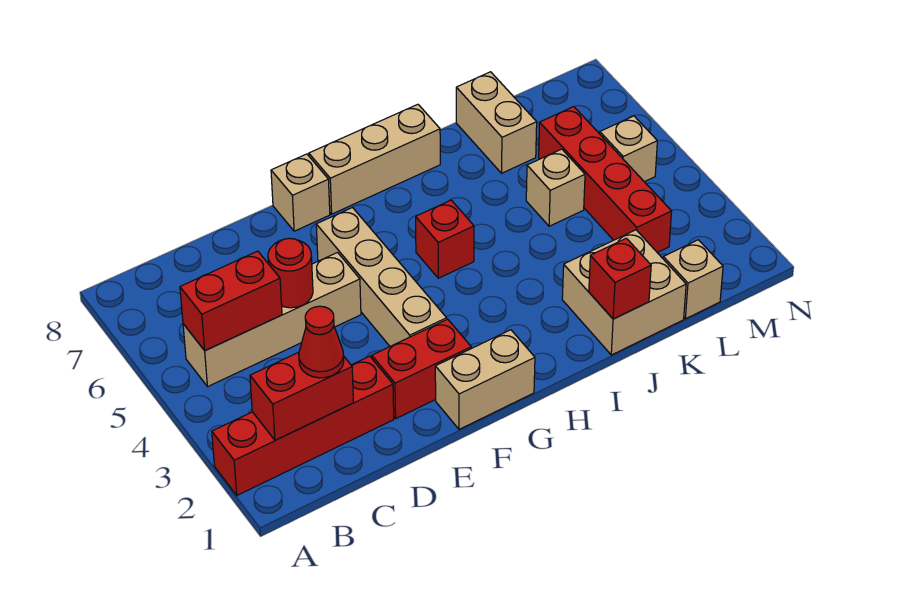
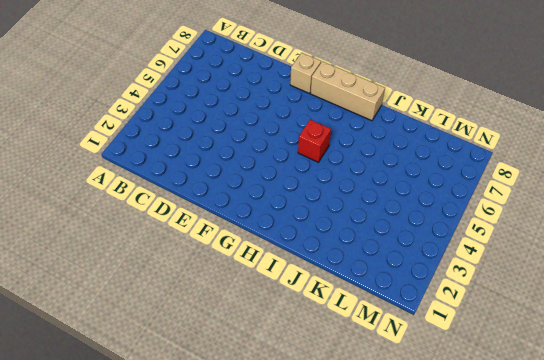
none -> red 1x4 brick [212,356,394,495]
none -> tan 1x4 brick [183,253,361,387]
none -> red 1x2 brick [372,319,471,418]

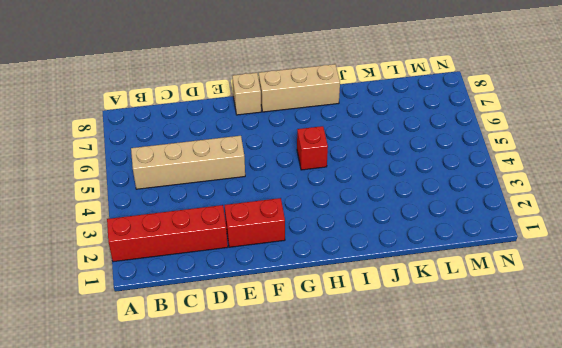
none -> tan 1x2 brick [435,330,535,429]
none -> tan 1x4 brick [316,207,447,346]
none -> tan 2x2 brick [562,230,686,355]

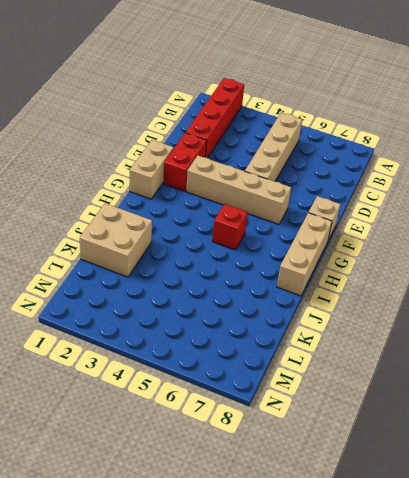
none -> tan 1x1 brick [526,149,585,226]
none -> tan 1x2 brick [456,72,537,173]
none -> tan 1x1 brick [663,240,723,319]

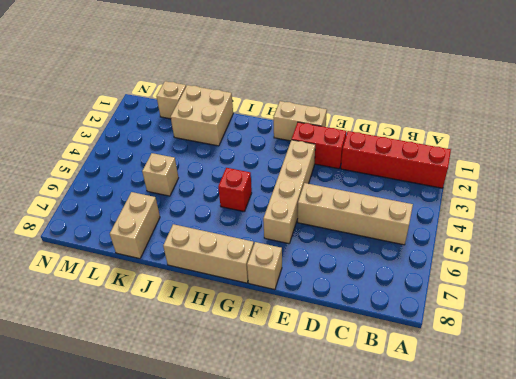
none -> red 1x4 brick [539,107,672,253]
none -> tan 1x1 brick [600,116,657,182]
none -> red 1x2 brick [250,352,353,440]

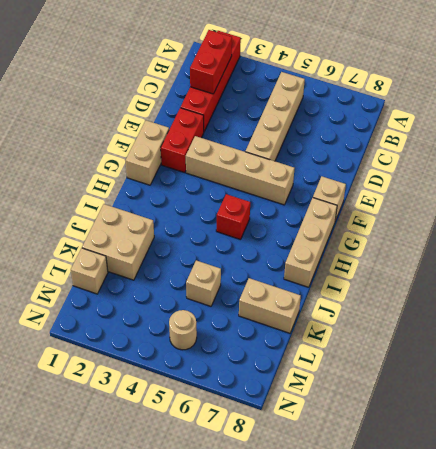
tan 1x1 round brick [169,310,197,350] -> tan 1x1 brick [600,116,657,182]
none -> red 1x4 brick [539,107,672,253]
none -> red 1x2 brick [180,251,282,351]
none -> red 1x1 round brick [268,238,313,308]

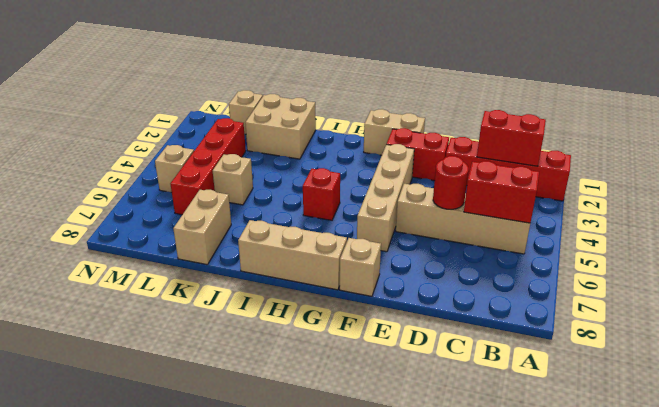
none -> red 1x1 brick [589,238,651,319]
none -> red 1x1 cone [299,306,344,378]

